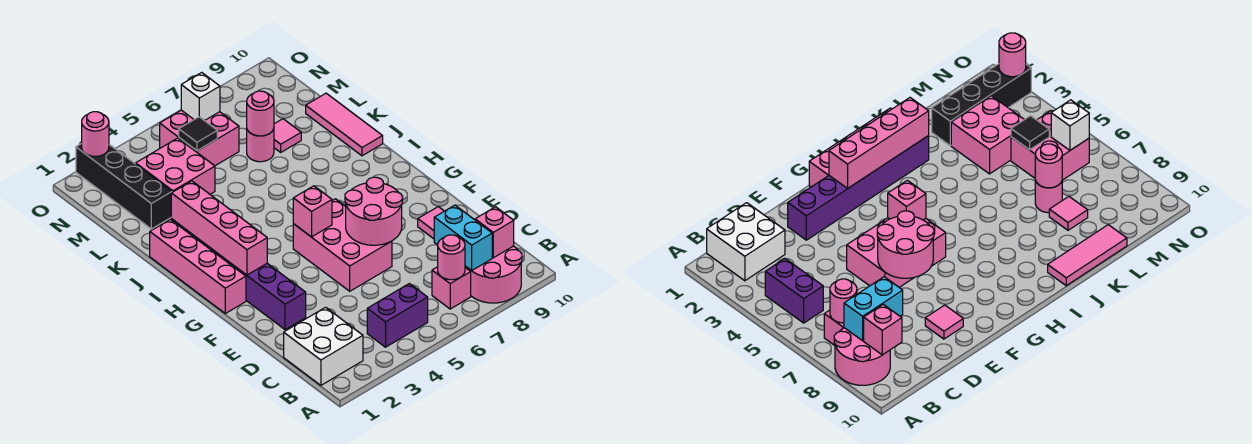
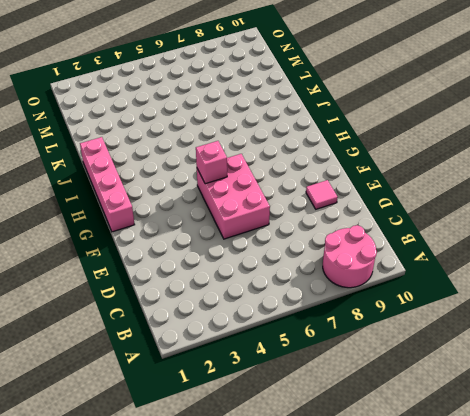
none -> white 2x2 brick [284,307,363,385]
none -> purple 1x2 brick [367,284,428,347]
none -> pink 1x1 brick [432,267,471,309]

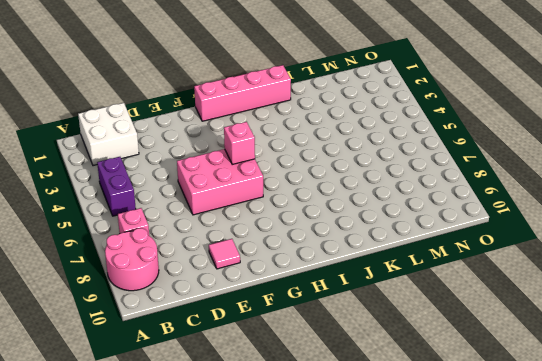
none -> purple 1x6 brick [171,219,306,330]
none -> pink 1x3 tile [306,93,383,156]
none -> black 1x4 brick [76,144,172,229]

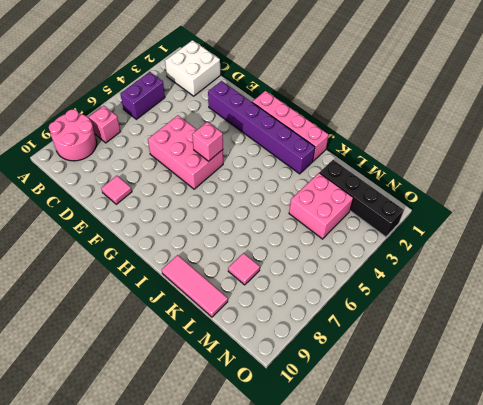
none -> pink 1x1 round brick [247,129,274,162]
none -> pink 2x2 brick [160,110,239,166]
none -> pink 1x1 round brick [438,235,465,280]

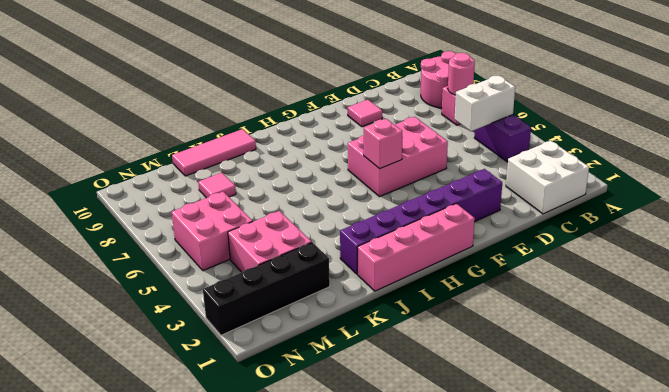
white 1x2 brick [455,76,515,131] -> none
none -> pink 1x1 round brick [247,129,274,162]
none -> cyan 1x2 brick [434,205,492,271]
none -> pink 1x1 brick [475,207,514,258]

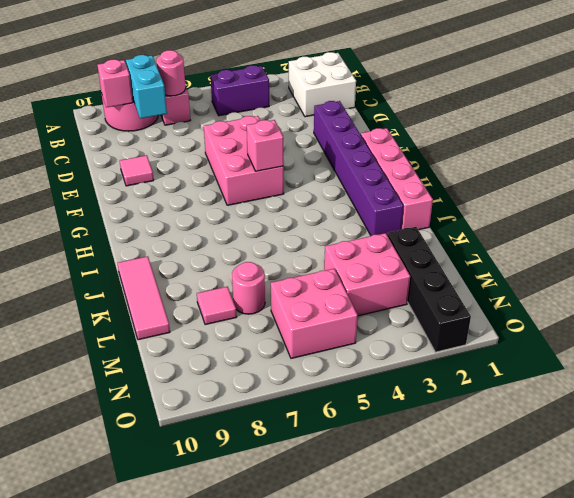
none -> pink 2x2 round brick [345,177,403,245]
none -> pink 1x4 brick [171,181,267,275]
none -> pink 1x1 round brick [247,91,274,136]

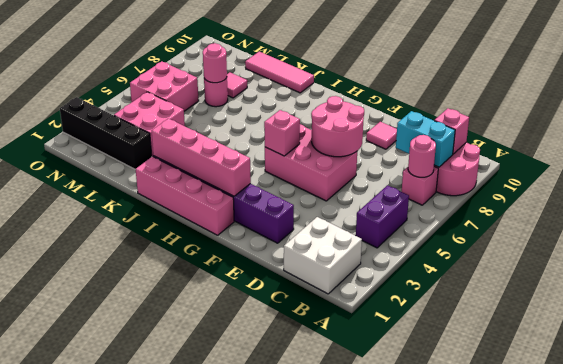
none -> black 1x1 tile [179,117,217,151]
none -> white 1x1 brick [181,73,220,121]
none -> pink 1x1 round brick [82,112,109,156]

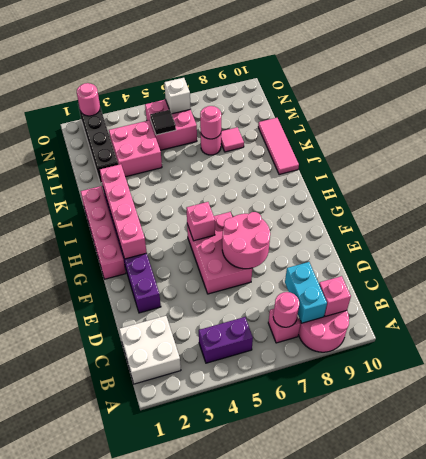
none -> pink 1x1 tile [418,207,444,239]

